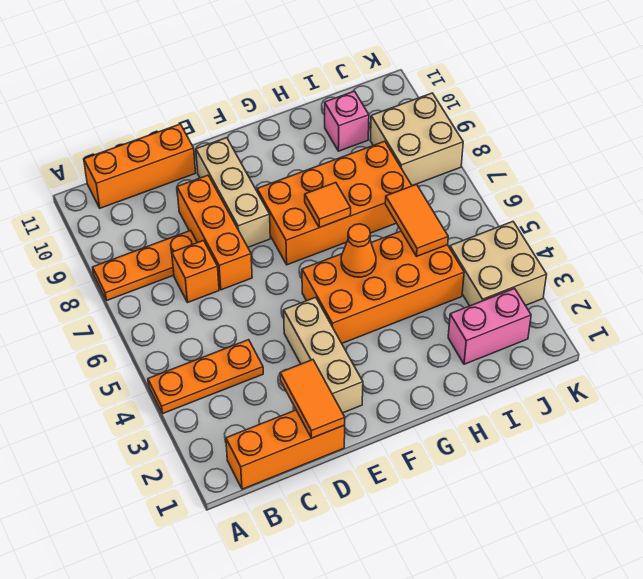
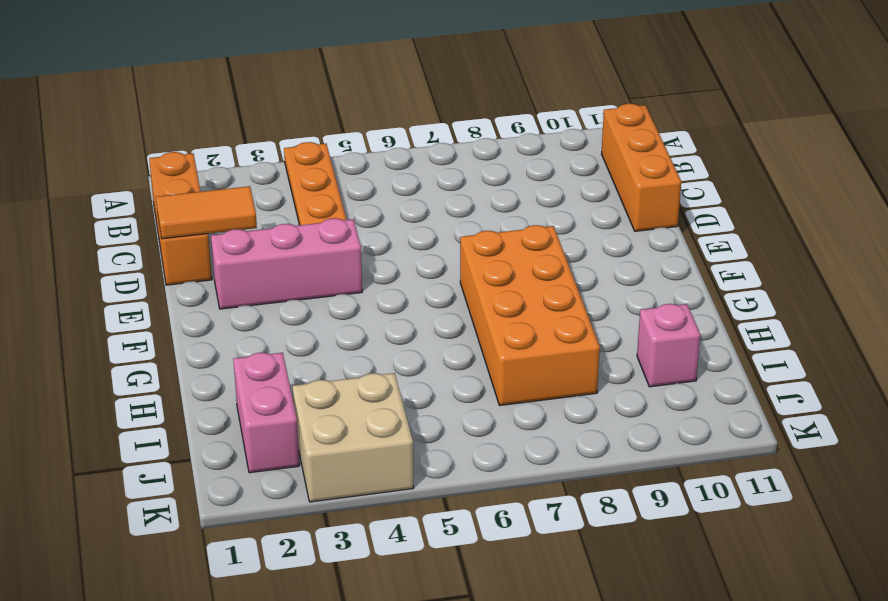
pink 1x3 brick [211,218,362,309] -> tan 1x3 brick [284,297,363,413]
none -> orange 1x3 plate [93,230,197,301]
none -> orange 1x1 brick [172,241,219,303]
none -> orange 1x3 brick [177,175,252,290]

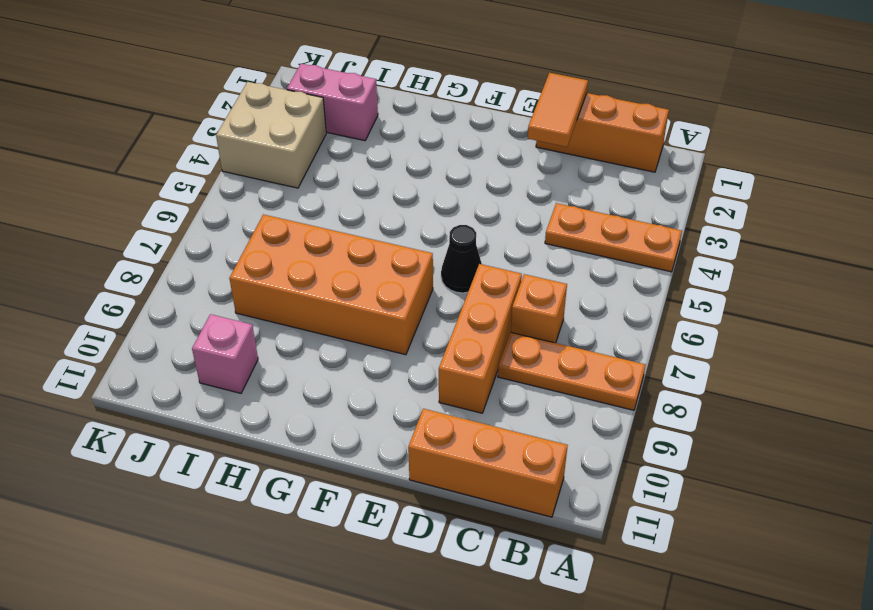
black 1x1 cone [441,225,482,293] -> none
none -> tan 1x3 brick [284,297,363,413]
none -> tan 1x3 brick [196,138,270,247]
none -> orange 2x4 brick [302,231,464,343]

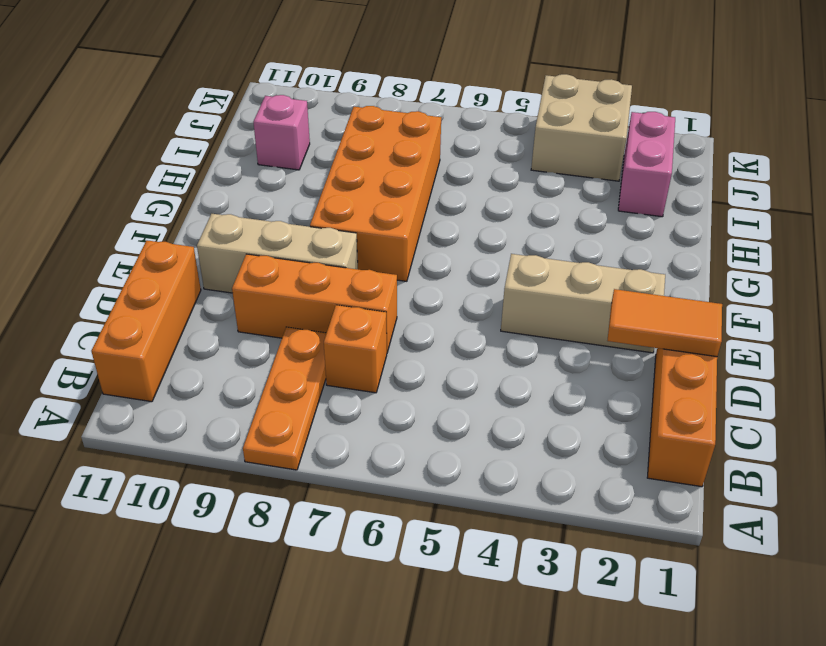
none -> orange 1x3 plate [148,340,263,414]
none -> orange 2x4 brick [302,231,464,343]
none -> tan 2x2 brick [370,93,463,186]

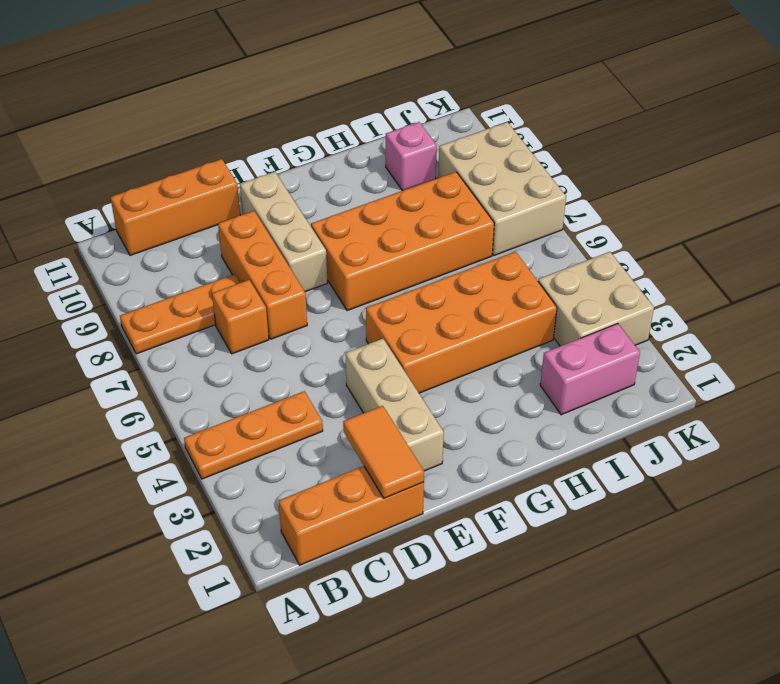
tan 2x3 brick [438,122,566,255] -> tan 2x2 brick [370,93,463,186]
none -> orange 1x1 cone [341,224,376,277]
none -> orange 1x1 tile [305,183,351,228]
none -> orange 1x2 tile [385,184,448,256]

